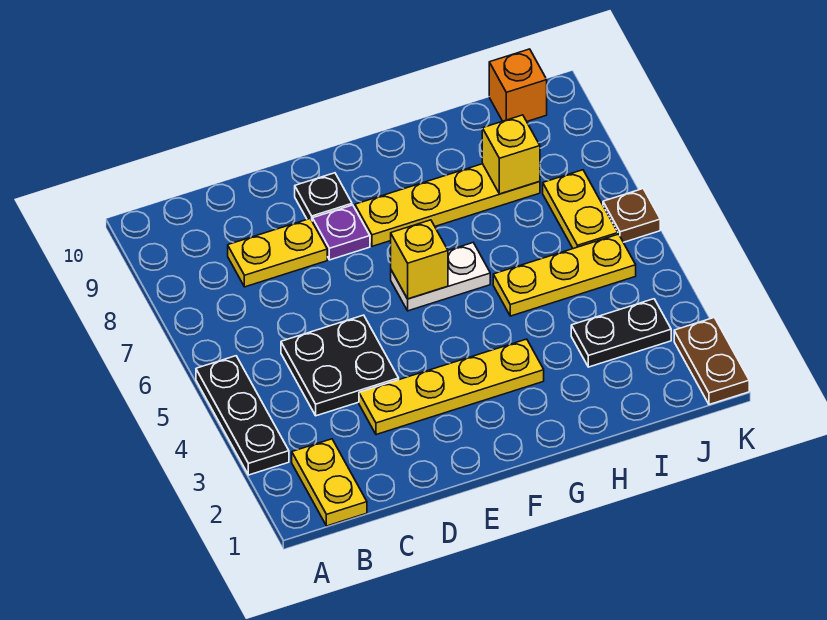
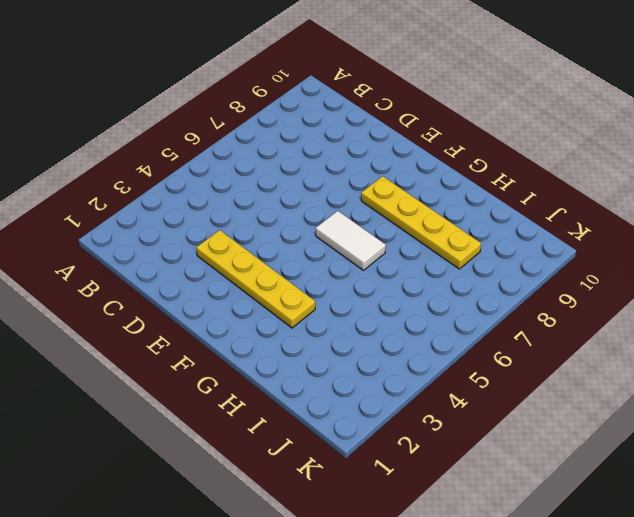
white 1x2 tile [316,211,386,270] -> white 1x2 plate [391,243,490,311]
none -> black 1x3 plate [196,356,289,475]
none -> yellow 1x2 plate [292,439,367,526]
none -> black 2x2 plate [281,315,399,416]

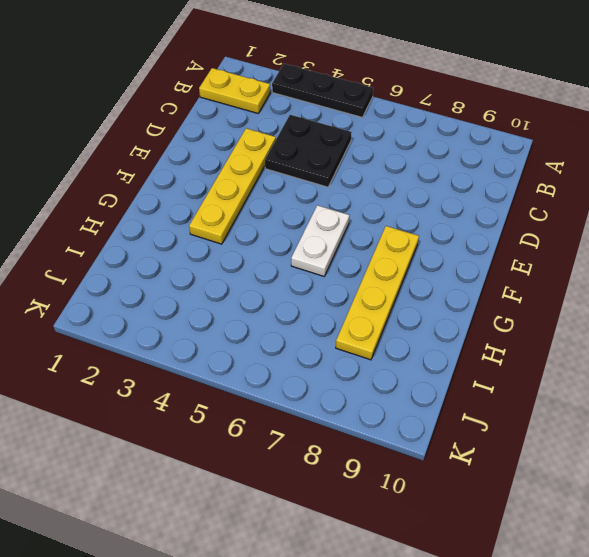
none -> yellow 1x2 plate [228,219,327,287]
none -> purple 1x1 plate [312,205,370,260]
none -> black 1x1 plate [295,173,352,220]

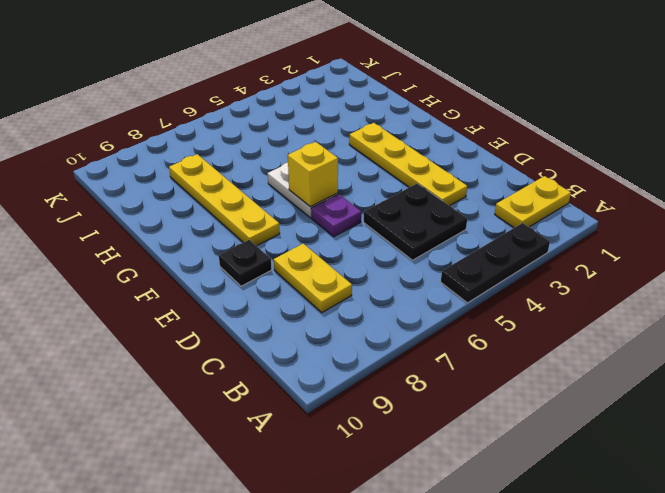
purple 1x1 plate [311,194,361,237] -> purple 1x1 plate moved to [312,205,370,260]
none -> yellow 1x3 plate [493,234,636,316]
none -> black 1x2 plate [571,299,671,367]
none -> yellow 1x2 plate [543,170,618,249]

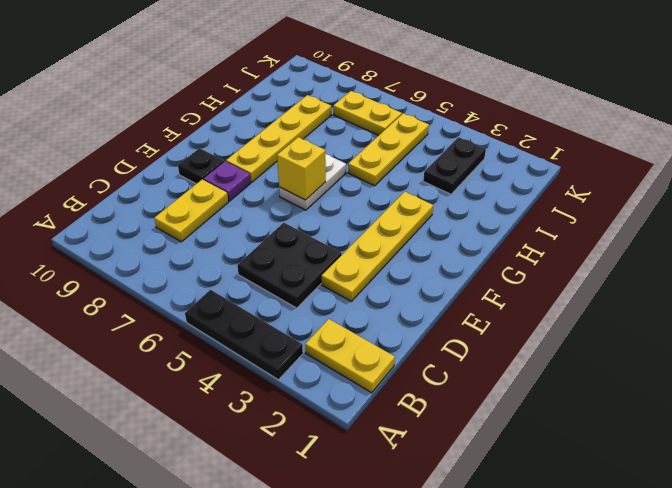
none -> orange 1x1 brick [489,49,547,121]
none -> brown 1x2 plate [674,317,749,405]
none -> brown 1x1 plate [603,189,660,242]

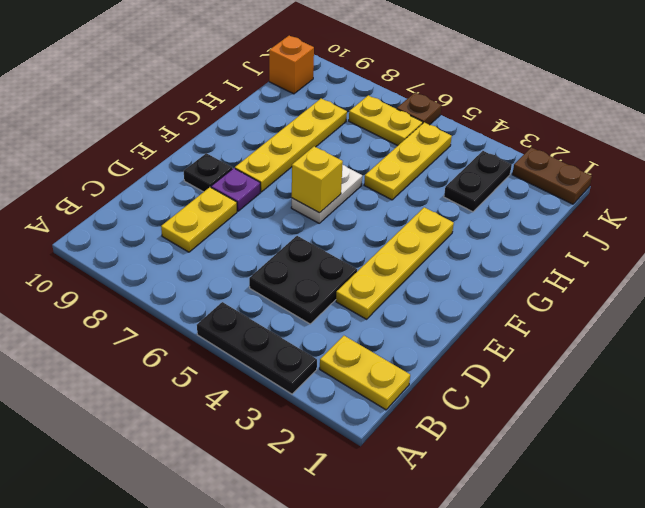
none -> yellow 1x1 brick [482,115,540,194]

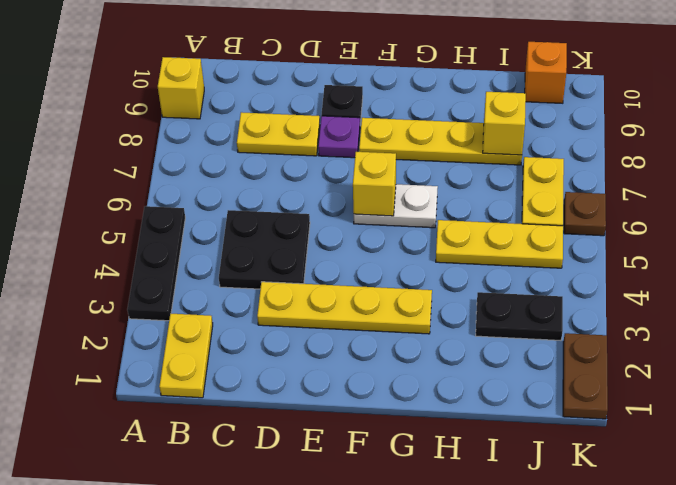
yellow 1x1 brick [158,57,204,119] -> none

